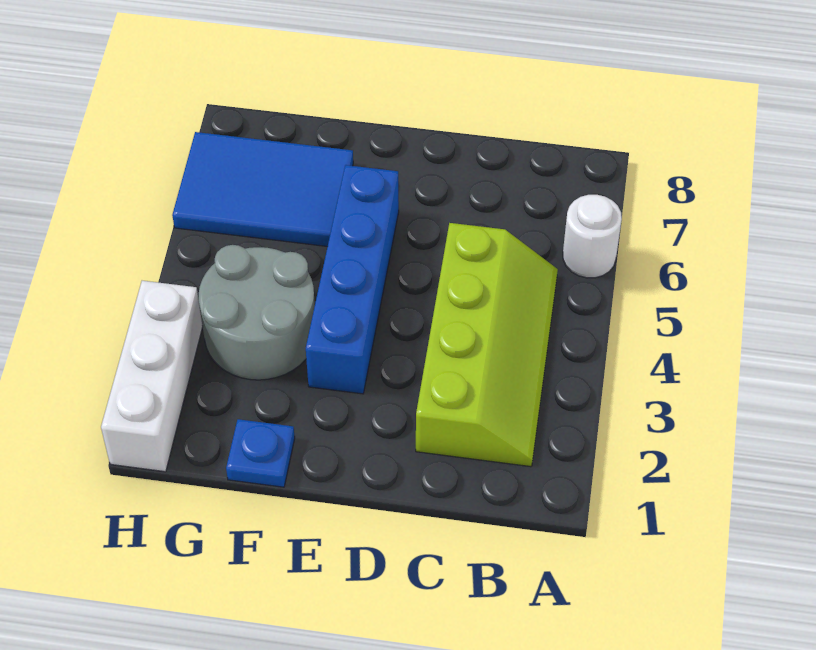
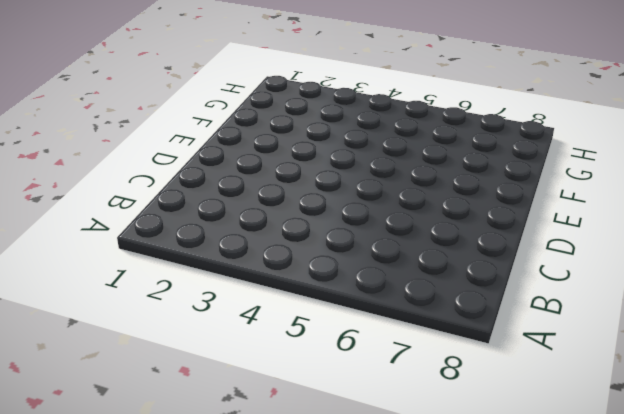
none -> white 1x1 round brick [563,195,622,278]
none -> lime 2x4 slope [416,223,558,467]

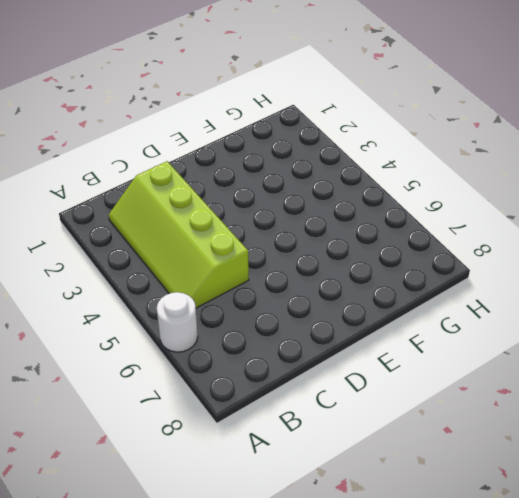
none -> blue 1x4 brick [306,165,399,394]
none -> blue 1x1 plate [226,419,295,487]

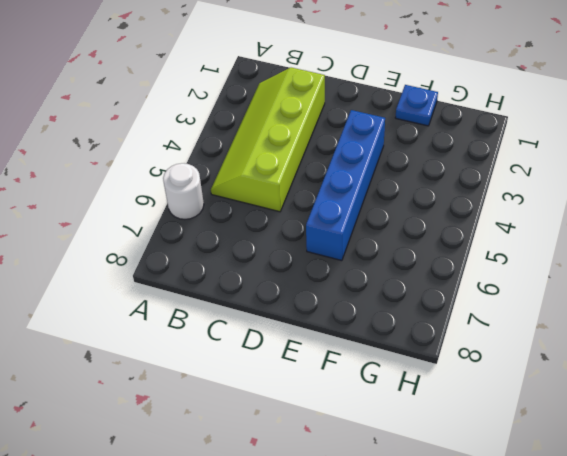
none -> grey 2x2 round brick [199,245,315,380]
none -> blue 2x3 tile [172,132,353,247]

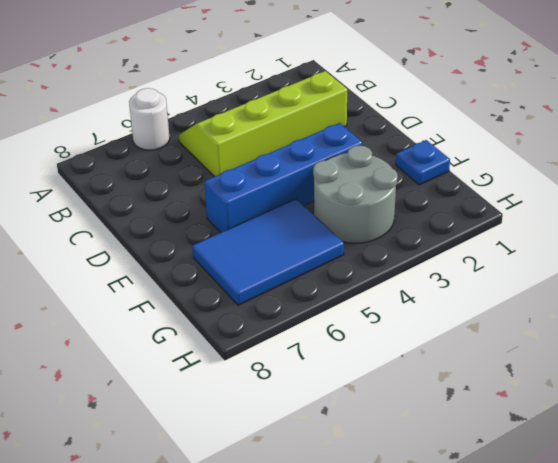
blue 2x3 tile [192,199,344,305] -> blue 2x3 tile turned to [172,132,353,247]
none -> white 1x3 brick [101,281,203,472]

